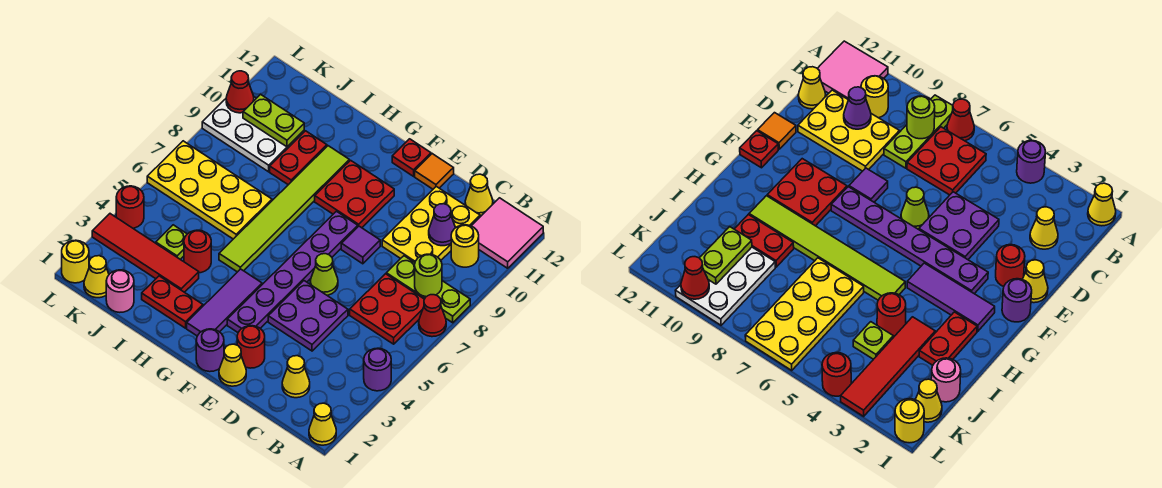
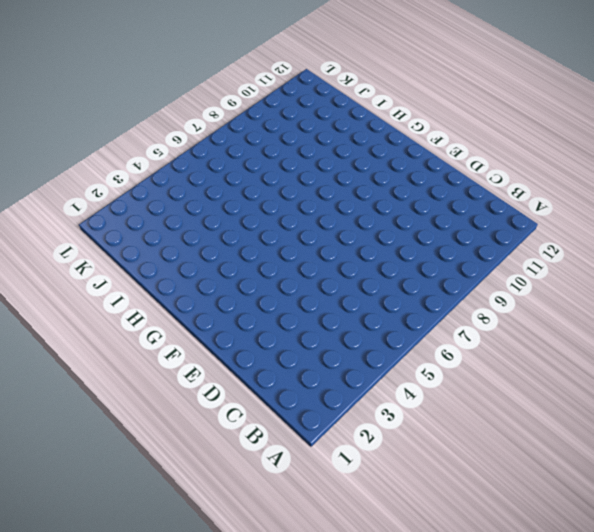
none -> yellow 1x1 cone [309,403,336,445]
none -> purple 1x1 round brick [364,348,391,391]
none -> red 1x1 cone [419,295,446,337]
none -> lime 1x3 plate [386,256,470,323]

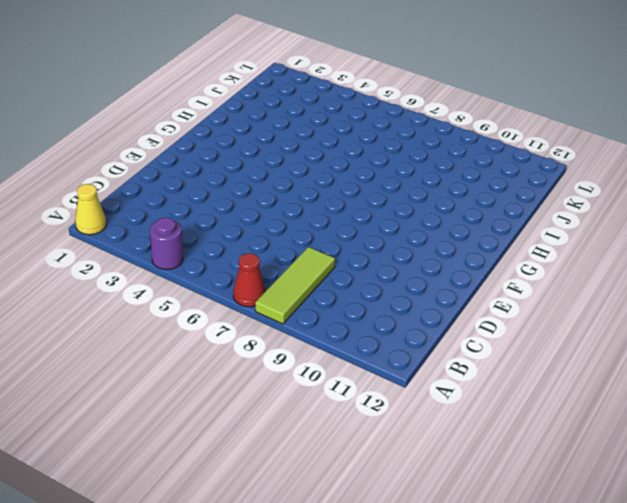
lime 1x3 tile [255,247,335,324] -> lime 1x3 plate [386,256,470,323]
none -> pink 2x2 tile [472,198,543,268]
none -> red 2x2 plate [350,274,424,344]
none -> yellow 1x1 round brick [451,225,479,267]
none -> yellow 1x1 cone [282,356,310,398]

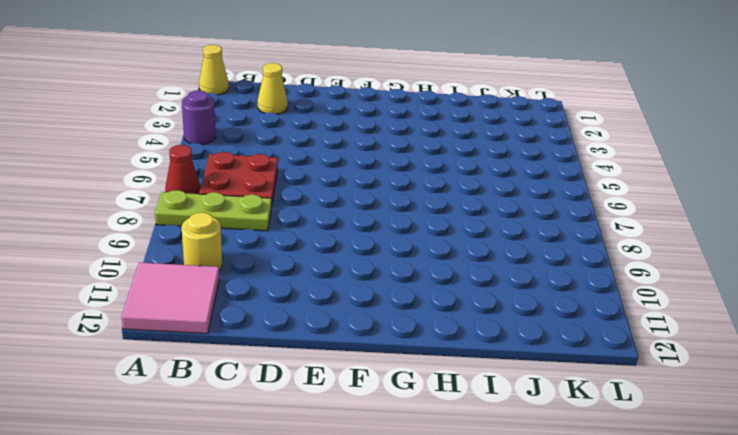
none -> yellow 2x3 plate [382,186,480,262]
none -> yellow 1x1 cone [465,174,493,216]
none -> purple 2x2 plate [268,281,348,351]
none -> yellow 1x1 cone [219,344,246,386]

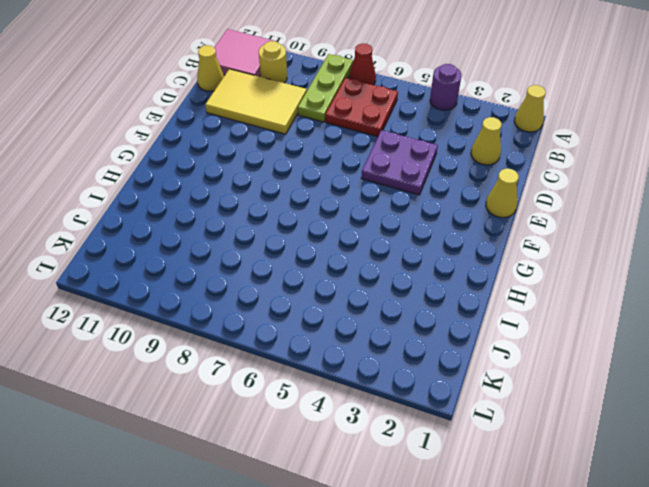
yellow 2x3 tile [205,69,307,134] -> yellow 2x3 plate [382,186,480,262]
none -> red 1x1 round brick [237,326,265,368]
none -> lime 1x1 cone [310,254,338,295]
none -> purple 1x1 tile [341,226,380,264]
none -> orange 1x1 tile [415,154,454,189]

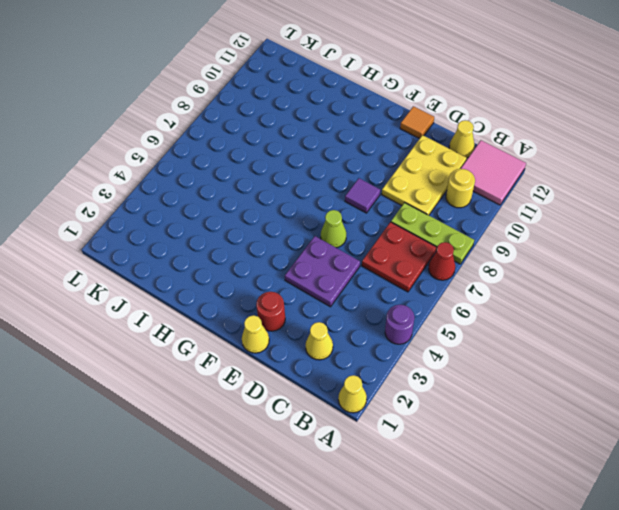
none -> purple 1x1 round brick [196,329,224,372]
none -> purple 1x6 plate [227,211,358,332]
none -> red 2x2 plate [315,160,394,228]
none -> red 1x1 plate [392,139,431,176]

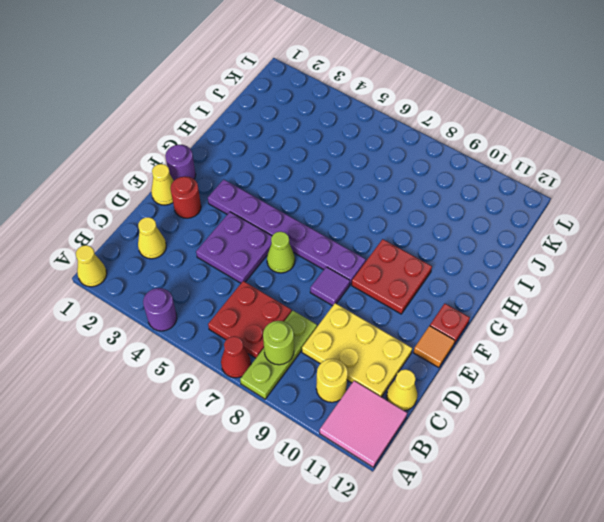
none -> purple 1x3 tile [187,269,262,336]
none -> red 1x2 plate [142,276,203,328]
none -> lime 1x6 tile [219,146,349,272]
none -> red 1x4 tile [92,214,199,292]

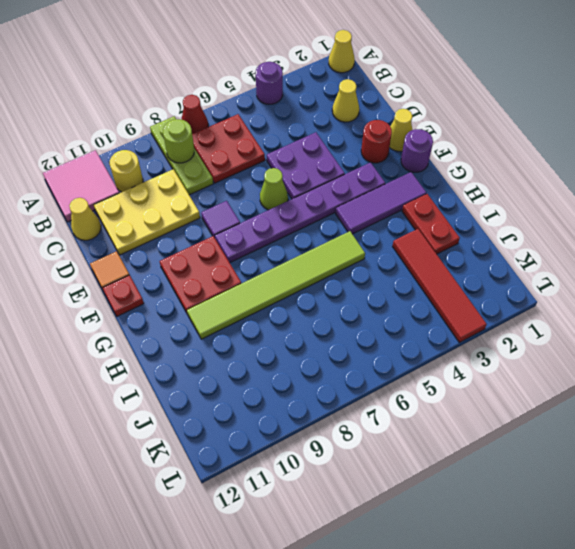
none -> red 1x1 round brick [184,230,211,273]
none -> yellow 2x4 plate [147,141,272,239]
none -> red 1x2 plate [270,131,327,185]
none -> pink 1x1 round brick [106,270,134,312]

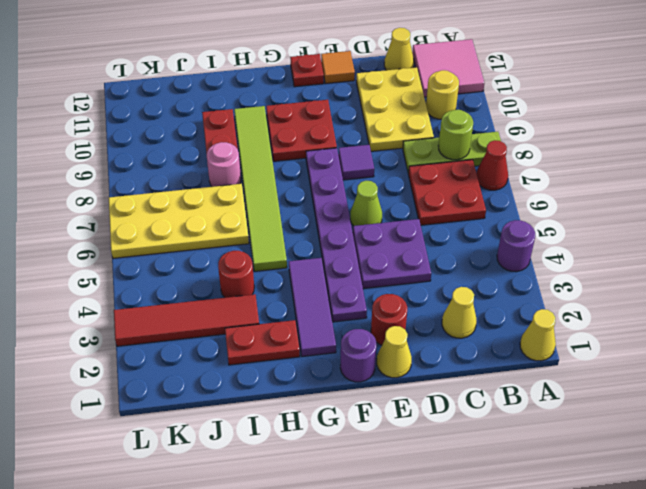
pink 1x1 round brick [207,142,241,187] -> pink 1x1 round brick moved to [106,270,134,312]
none -> lime 1x1 plate [156,225,187,259]
none -> white 2x3 plate [202,97,304,172]
none -> yellow 1x1 cone [84,256,109,298]
none -> yellow 1x1 round brick [62,240,89,283]

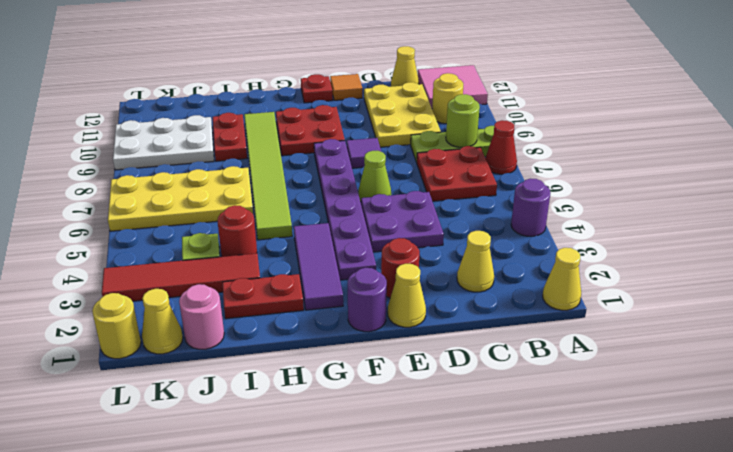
none -> red 1x1 round brick [116,186,144,228]
none -> purple 1x1 cone [429,204,455,246]
none -> lime 1x2 plate [243,94,304,147]
none -> red 1x1 cone [226,71,254,113]

